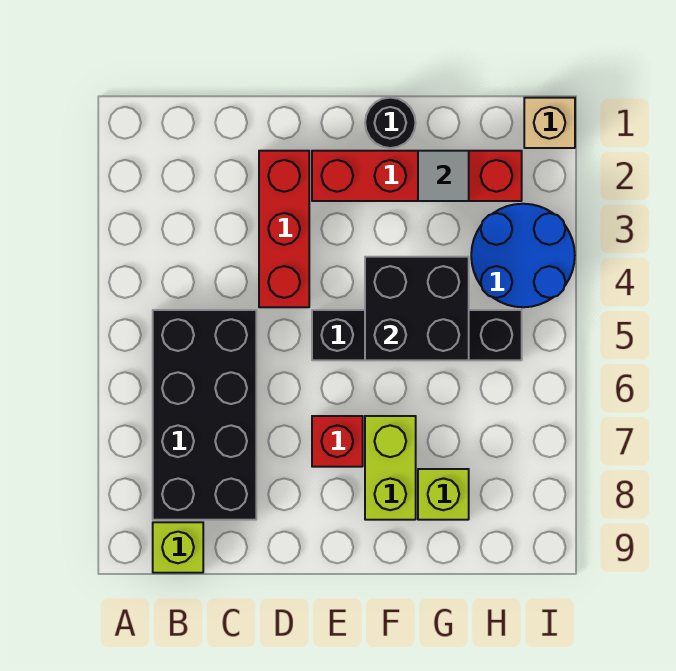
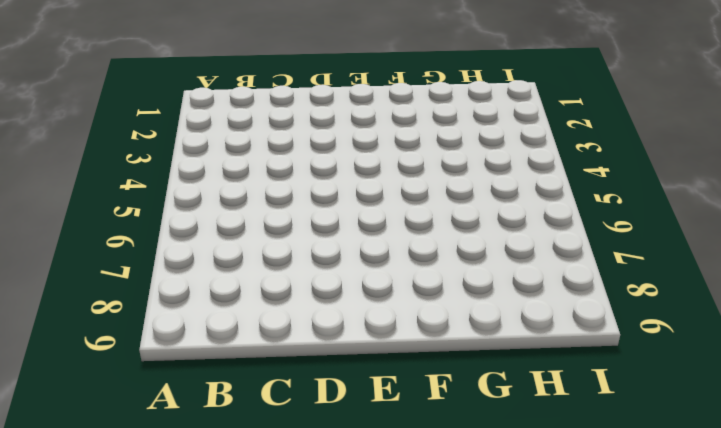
none -> black 2x4 brick [153,310,256,520]
none -> lime 1x1 brick [153,522,203,573]
none -> red 1x3 brick [259,151,309,307]

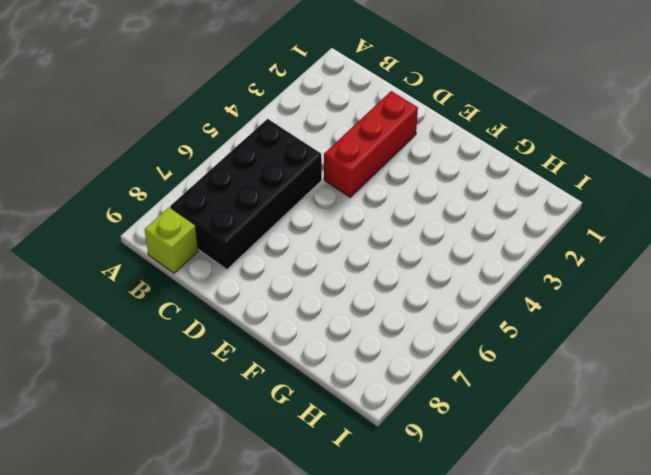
none -> red 1x4 brick [312,151,522,201]
none -> black 1x4 brick [312,310,522,360]
none -> red 1x1 brick [312,416,363,467]

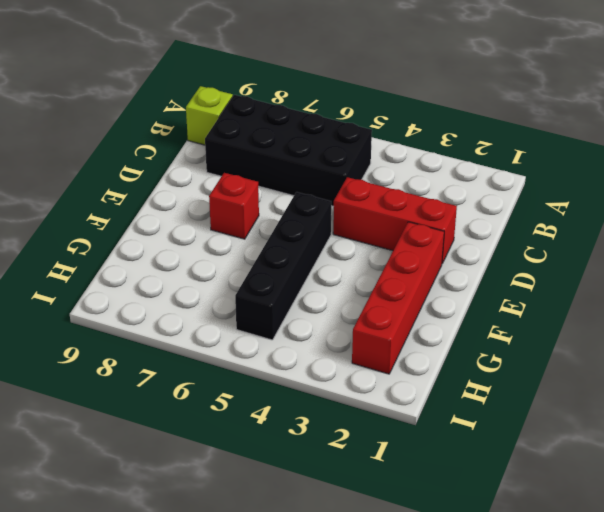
none -> black 1x1 round brick [365,98,416,148]
none -> lime 1x2 brick [365,416,416,520]
none -> lime 1x1 brick [418,469,469,520]

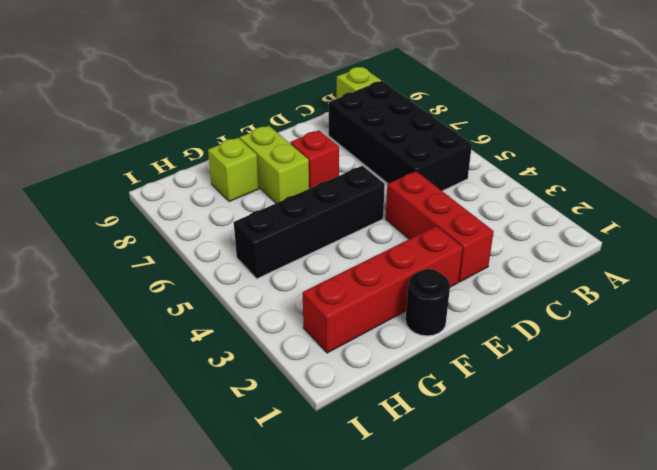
none -> blue 2x2 round brick [471,204,575,307]
none -> tan 1x1 brick [524,98,575,148]
none -> black 2x2 brick [365,257,469,360]

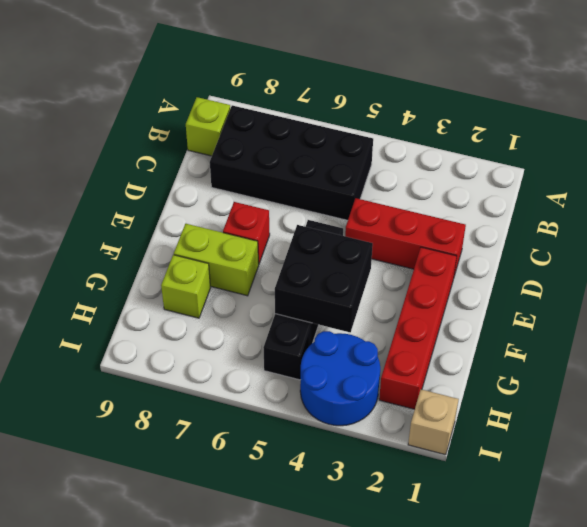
none -> black 1x1 round brick [365,98,416,148]
none -> grey 1x1 tile [418,151,469,201]

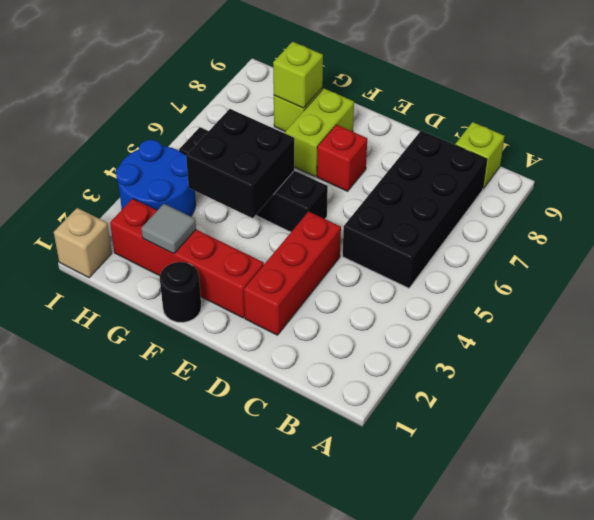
lime 1x1 brick [273,42,323,108] -> none

